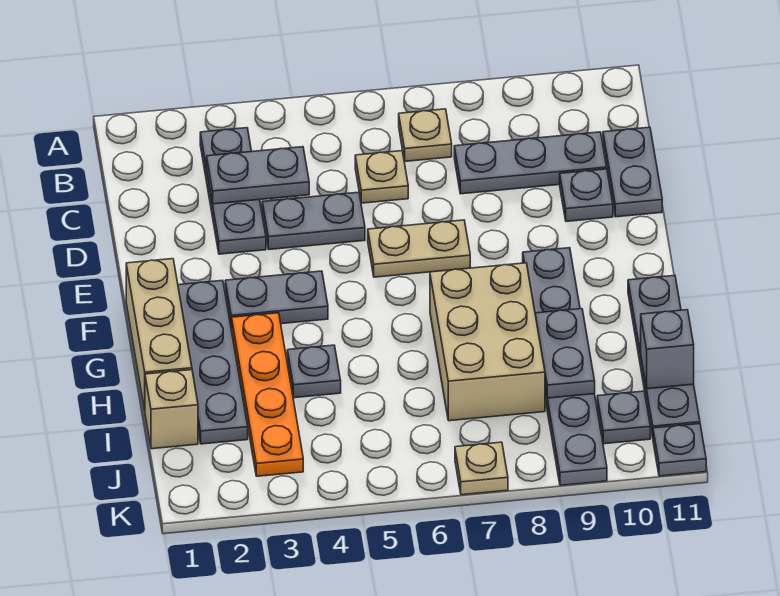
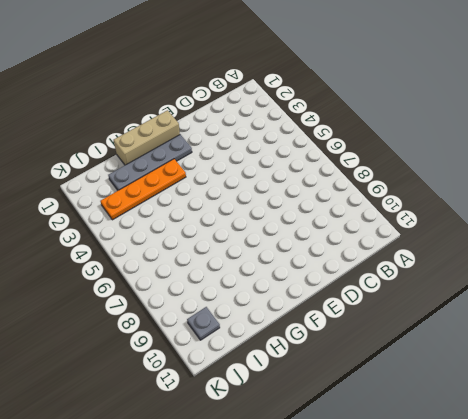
none -> grey 1x3 plate [200,128,266,254]
none -> tan 1x1 plate [399,109,452,161]
none -> tan 1x1 plate [355,151,408,203]

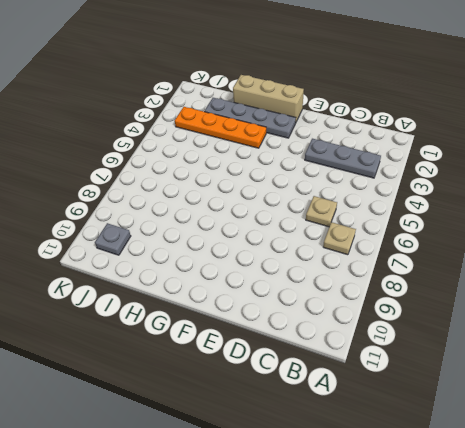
none -> grey 1x3 plate [454,132,607,194]
none -> grey 1x2 plate [603,127,662,217]
none -> grey 1x2 plate [262,192,365,249]

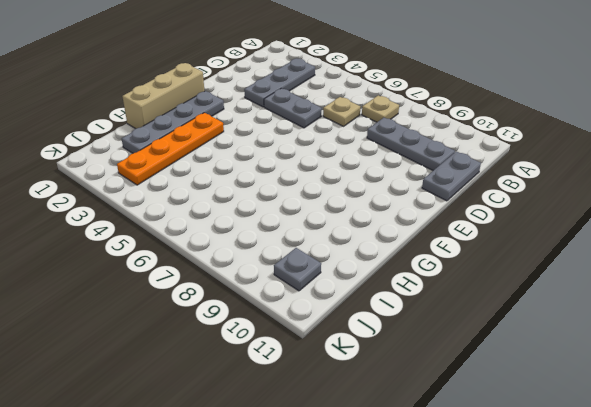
none -> grey 1x1 plate [560,169,613,222]
none -> tan 1x2 plate [368,220,470,277]
none -> grey 1x2 plate [225,271,328,328]

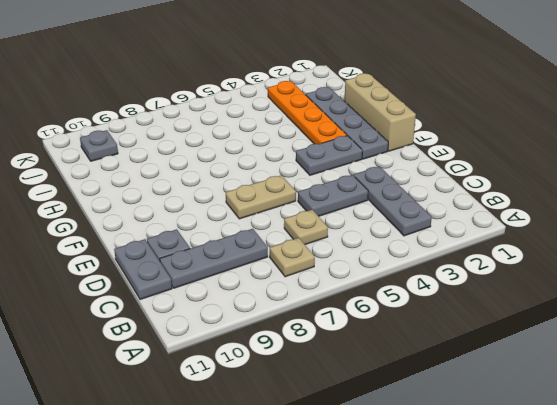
none -> grey 1x6 plate [523,248,607,485]
none -> tan 2x3 brick [430,263,545,421]
none -> grey 1x4 plate [628,275,700,437]

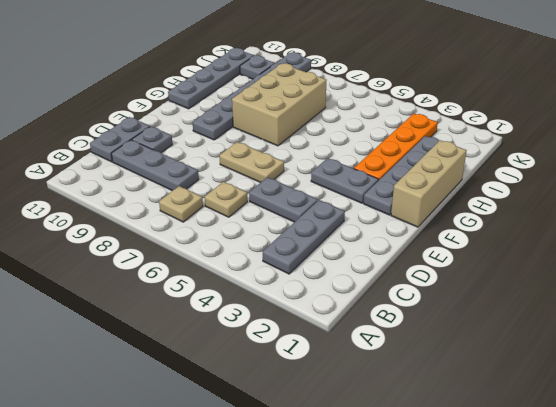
none -> grey 1x1 plate [287,345,341,398]
none -> tan 1x1 brick [145,370,198,449]
none -> tan 1x1 plate [455,442,508,495]

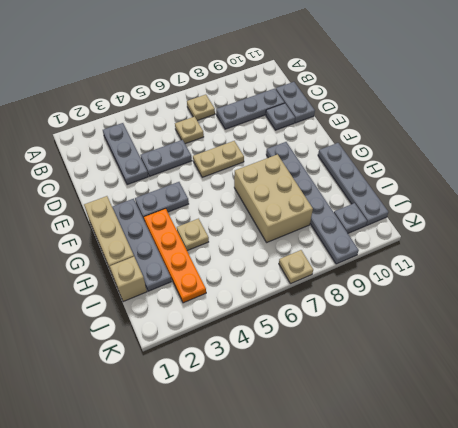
tan 1x1 plate [177,219,209,251] -> grey 1x1 plate [287,345,341,398]
none -> grey 1x1 plate [653,424,706,476]
none -> grey 1x2 plate [207,147,309,204]
none -> grey 1x2 plate [535,309,595,398]

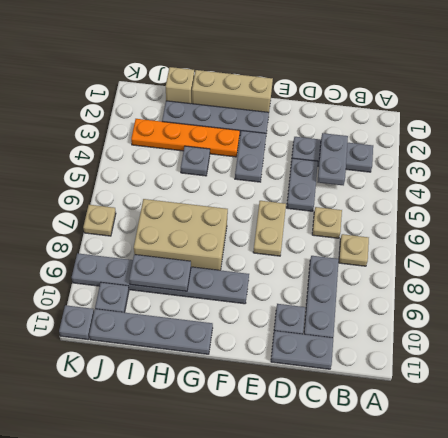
none -> grey 1x1 brick [641,310,694,389]

